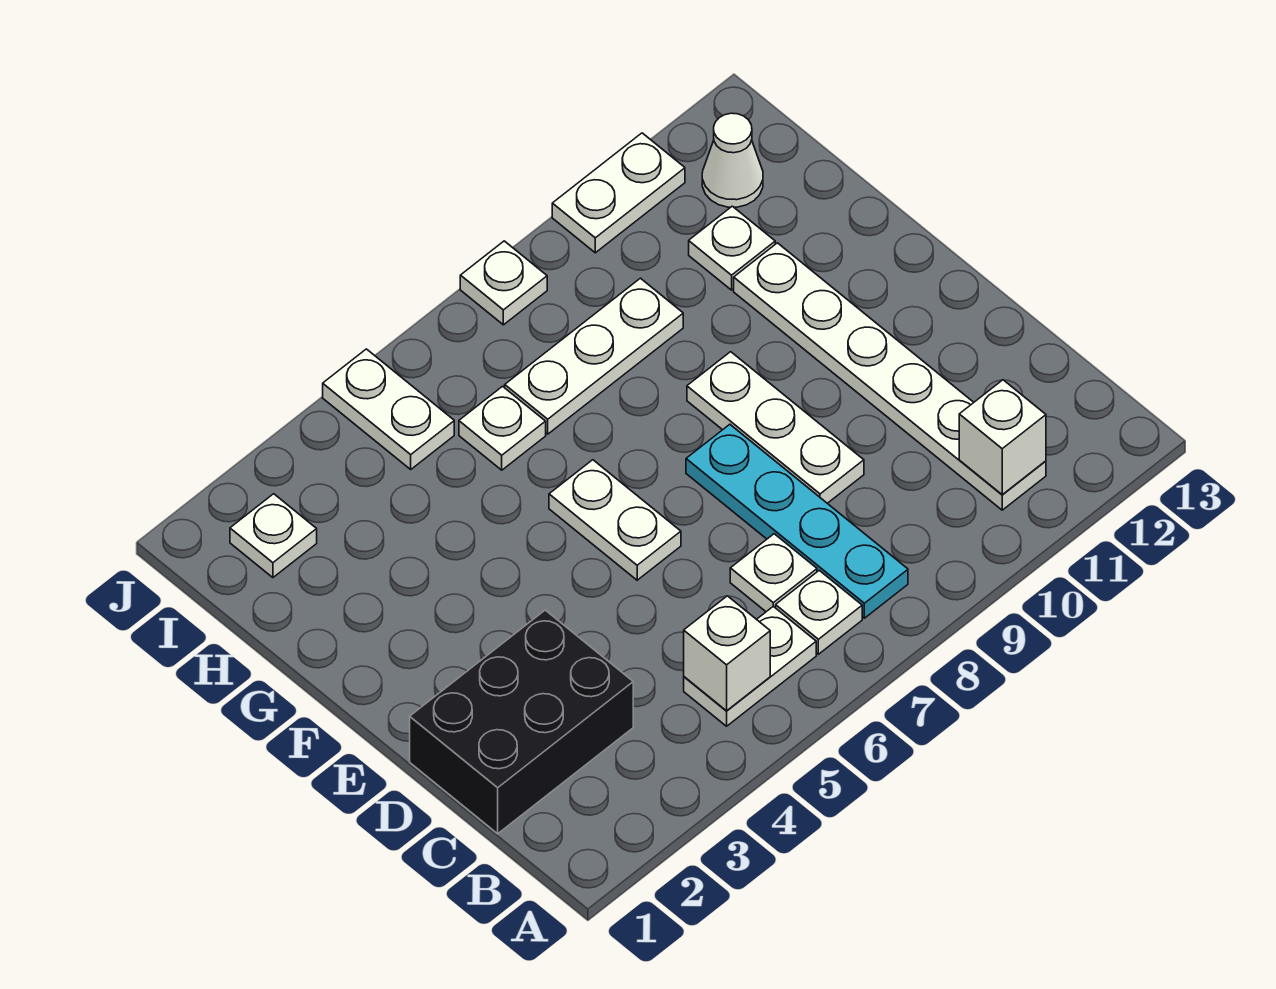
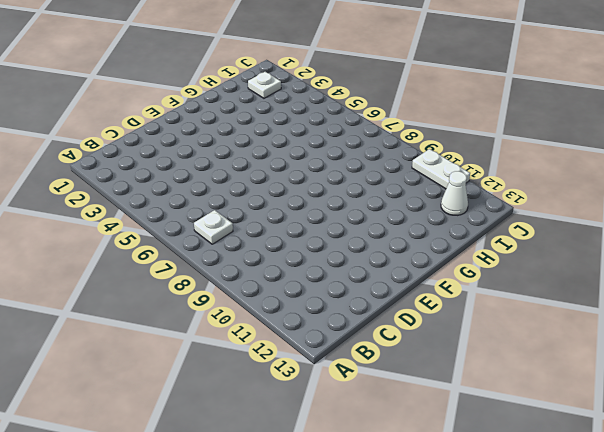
none -> white 1x2 plate [684,606,816,726]
none -> cyan 1x4 plate [686,424,908,618]
none -> white 1x6 plate [734,243,1046,510]

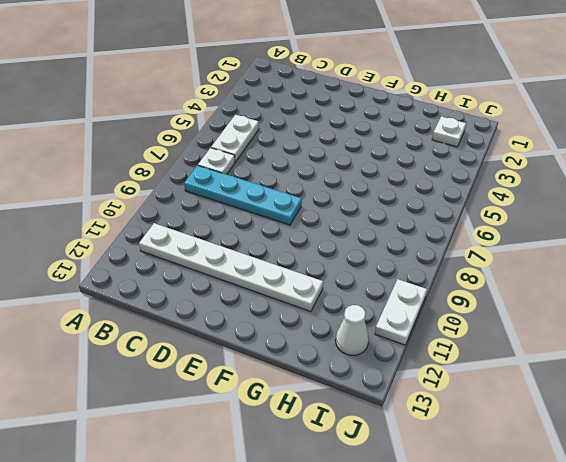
none -> black 2x3 brick [410,610,633,834]
none -> white 1x1 plate [730,534,817,612]
none -> white 1x3 plate [687,352,864,503]

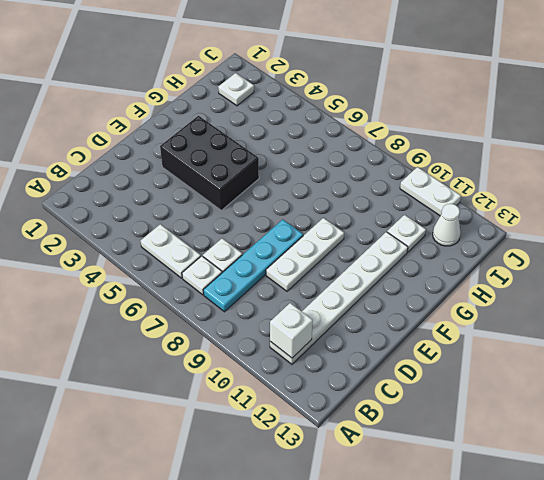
black 2x3 brick [160,116,259,210] -> black 2x3 brick moved to [410,610,633,834]
none -> white 1x2 plate [549,460,681,580]
none -> white 1x1 plate [459,386,546,470]
none -> white 1x3 plate [505,278,683,434]

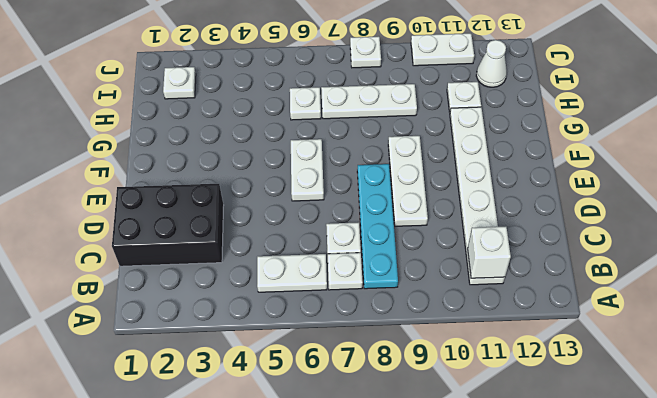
none -> white 1x2 plate [323,349,454,469]
none -> white 1x1 brick [684,596,770,711]

